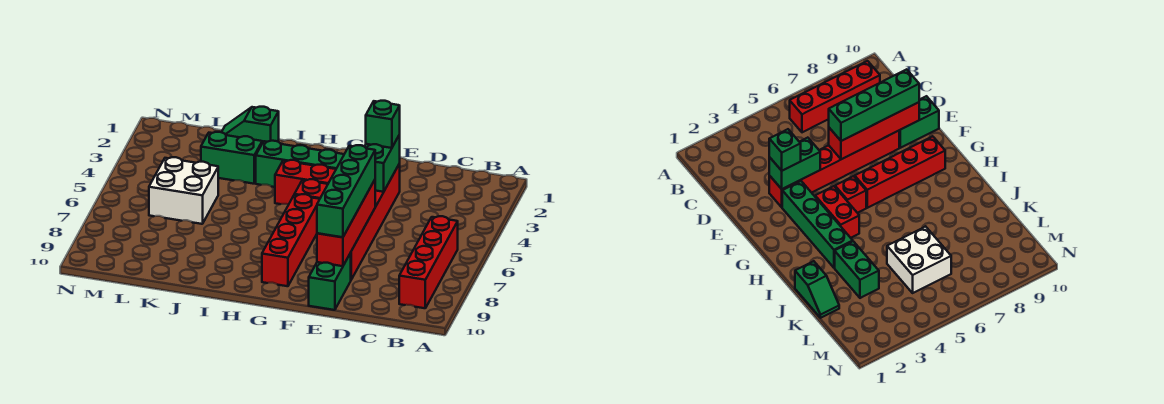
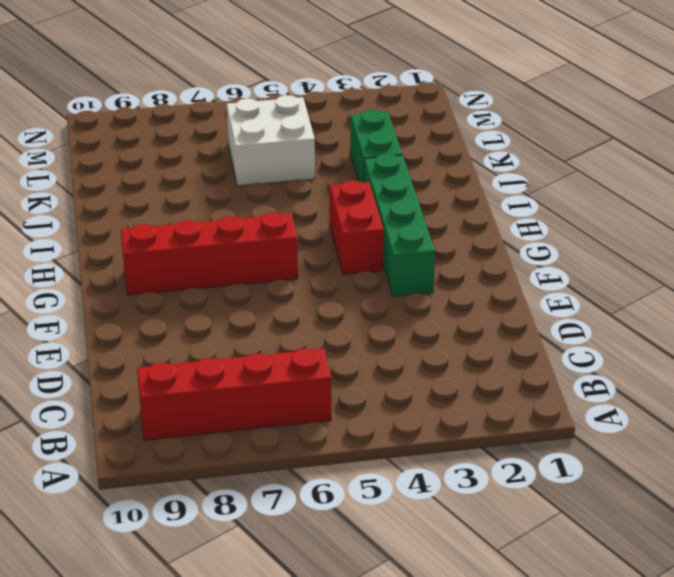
none -> red 1x6 brick [351,164,400,279]
none -> green 1x2 brick [309,253,351,310]
none -> red 1x1 brick [294,179,328,199]

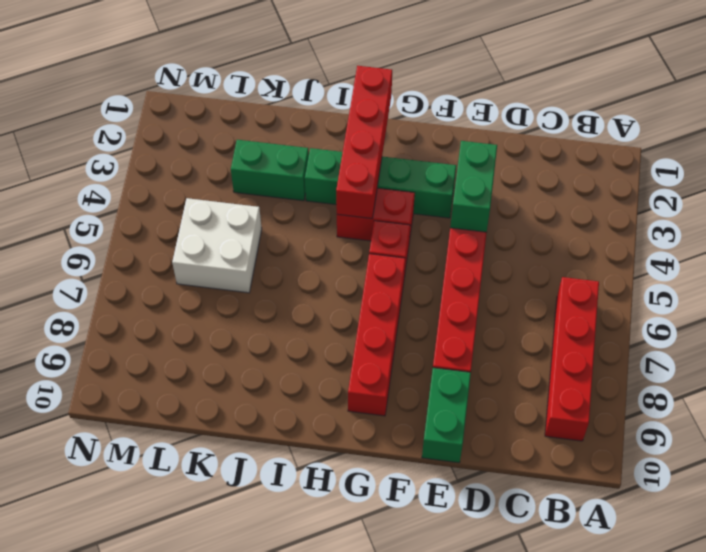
red 1x4 brick [336,66,392,219] -> red 1x4 brick moved to [317,180,375,266]
none -> green 1x2 slope [222,107,279,143]
none -> green 1x1 brick [366,101,400,148]
none -> green 1x4 brick [317,145,375,237]

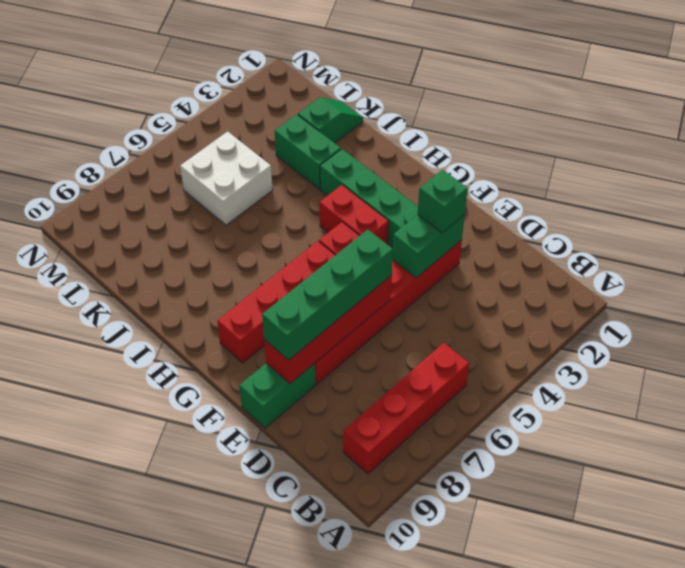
green 1x2 slope [298,97,363,143] -> green 1x2 slope turned to [222,107,279,143]

